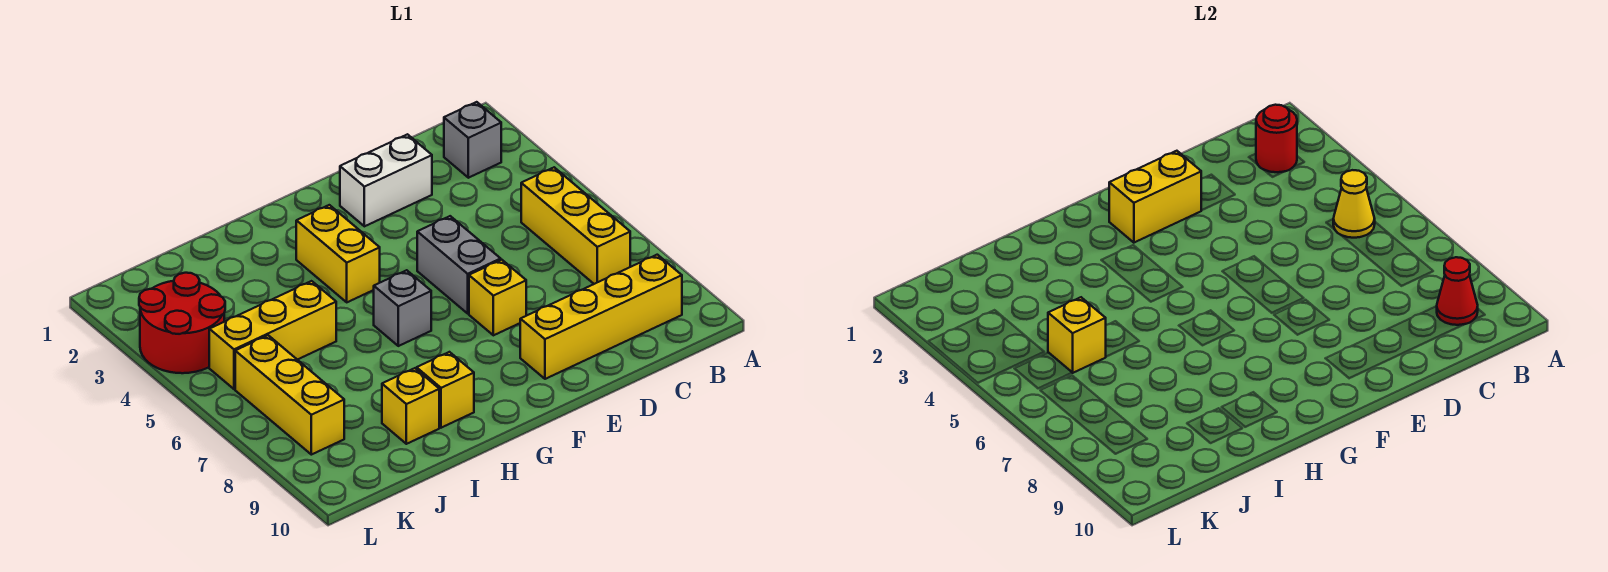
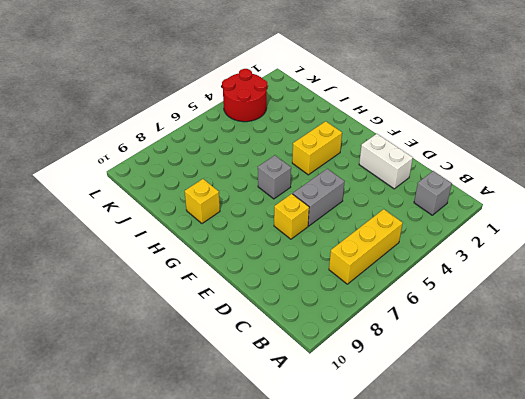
none -> yellow 1x4 brick [520,255,682,379]
none -> yellow 1x3 brick [209,281,336,389]
none -> yellow 1x1 brick [382,368,439,444]

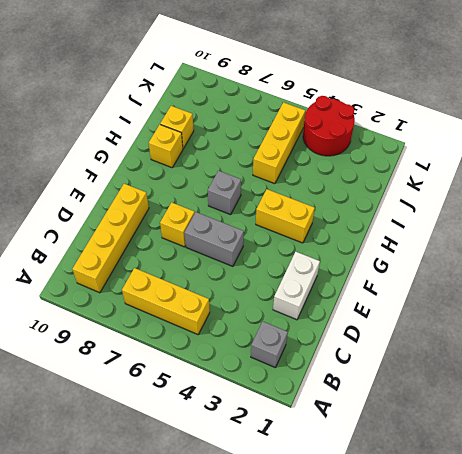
none -> yellow 1x3 brick [235,335,344,455]
none -> red 1x1 round brick [1256,105,1297,172]
none -> yellow 1x1 cone [1333,170,1375,238]

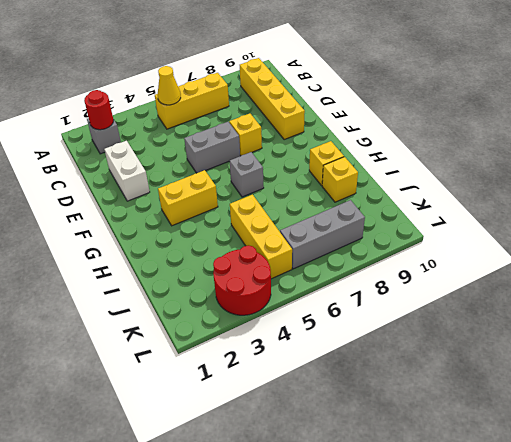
grey 1x3 brick [280,200,365,269] -> yellow 1x3 brick [235,335,344,455]
none -> red 1x1 cone [1437,257,1478,325]
none -> yellow 1x2 brick [1109,151,1201,243]
none -> yellow 1x1 brick [1048,297,1106,373]

